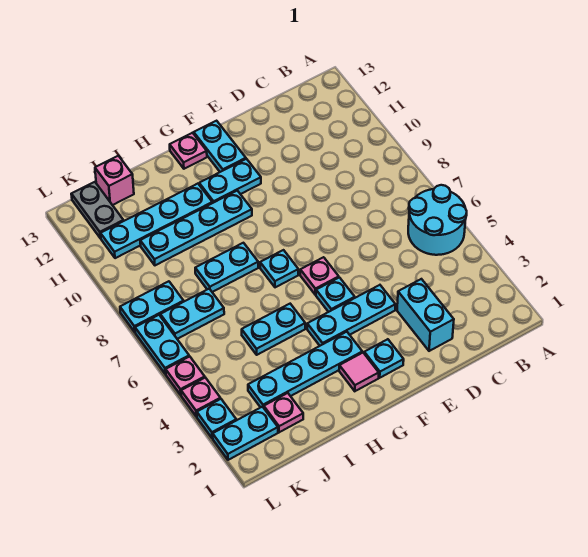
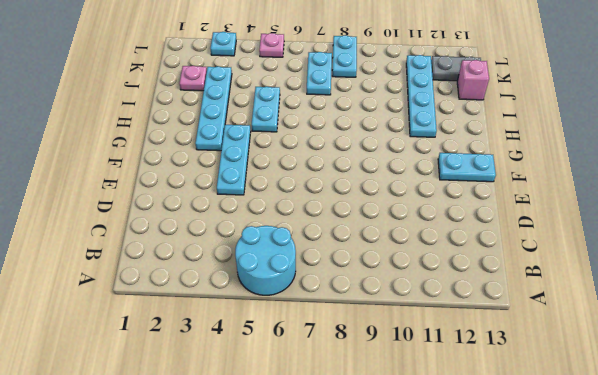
none -> cyan 1x2 brick [397,279,454,351]
none -> cyan 1x1 plate [364,339,404,378]
none -> cyan 1x1 plate [316,278,355,312]

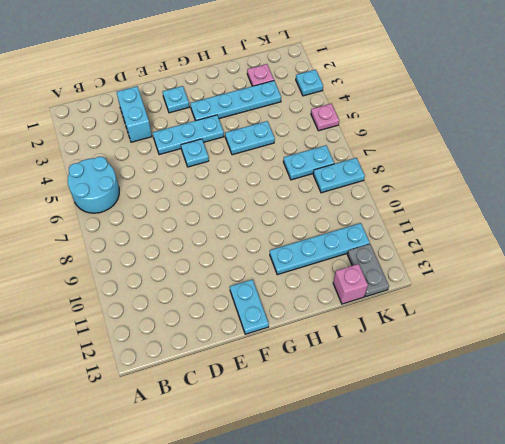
none -> pink 1x1 plate [300,257,339,295]
none -> cyan 1x2 plate [199,159,261,203]
none -> pink 1x1 tile [339,353,379,391]

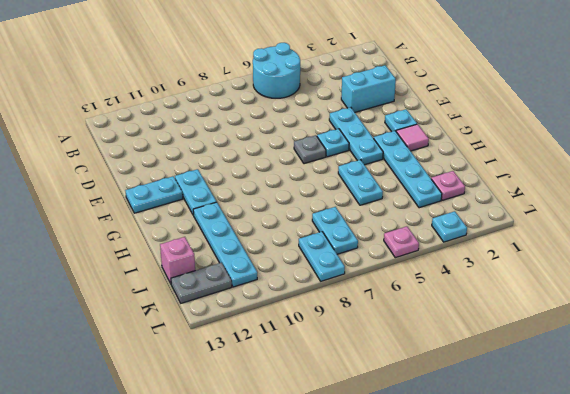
grey 1x1 plate [294,135,326,164] -> pink 1x1 plate [300,257,339,295]
none -> cyan 1x1 plate [260,250,298,287]
none -> cyan 1x4 plate [140,191,252,265]
none -> pink 1x1 plate [170,133,207,169]

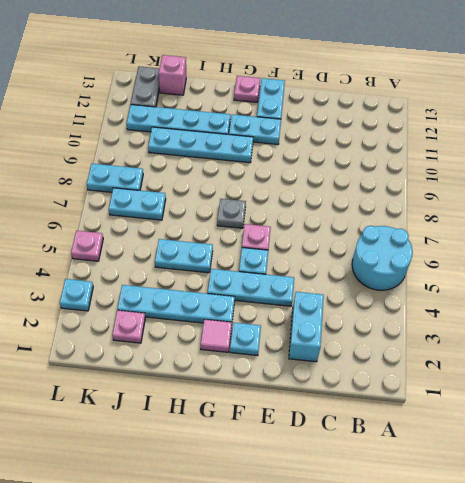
grey 1x1 plate [217,199,246,228] -> cyan 1x1 plate [260,250,298,287]
none -> cyan 1x2 plate [195,243,258,292]
none -> cyan 1x2 plate [213,407,278,460]
none -> pink 1x1 plate [181,378,220,417]

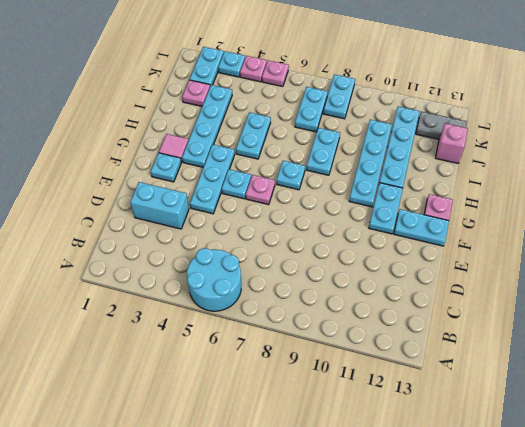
none -> cyan 1x2 plate [135,315,189,374]

